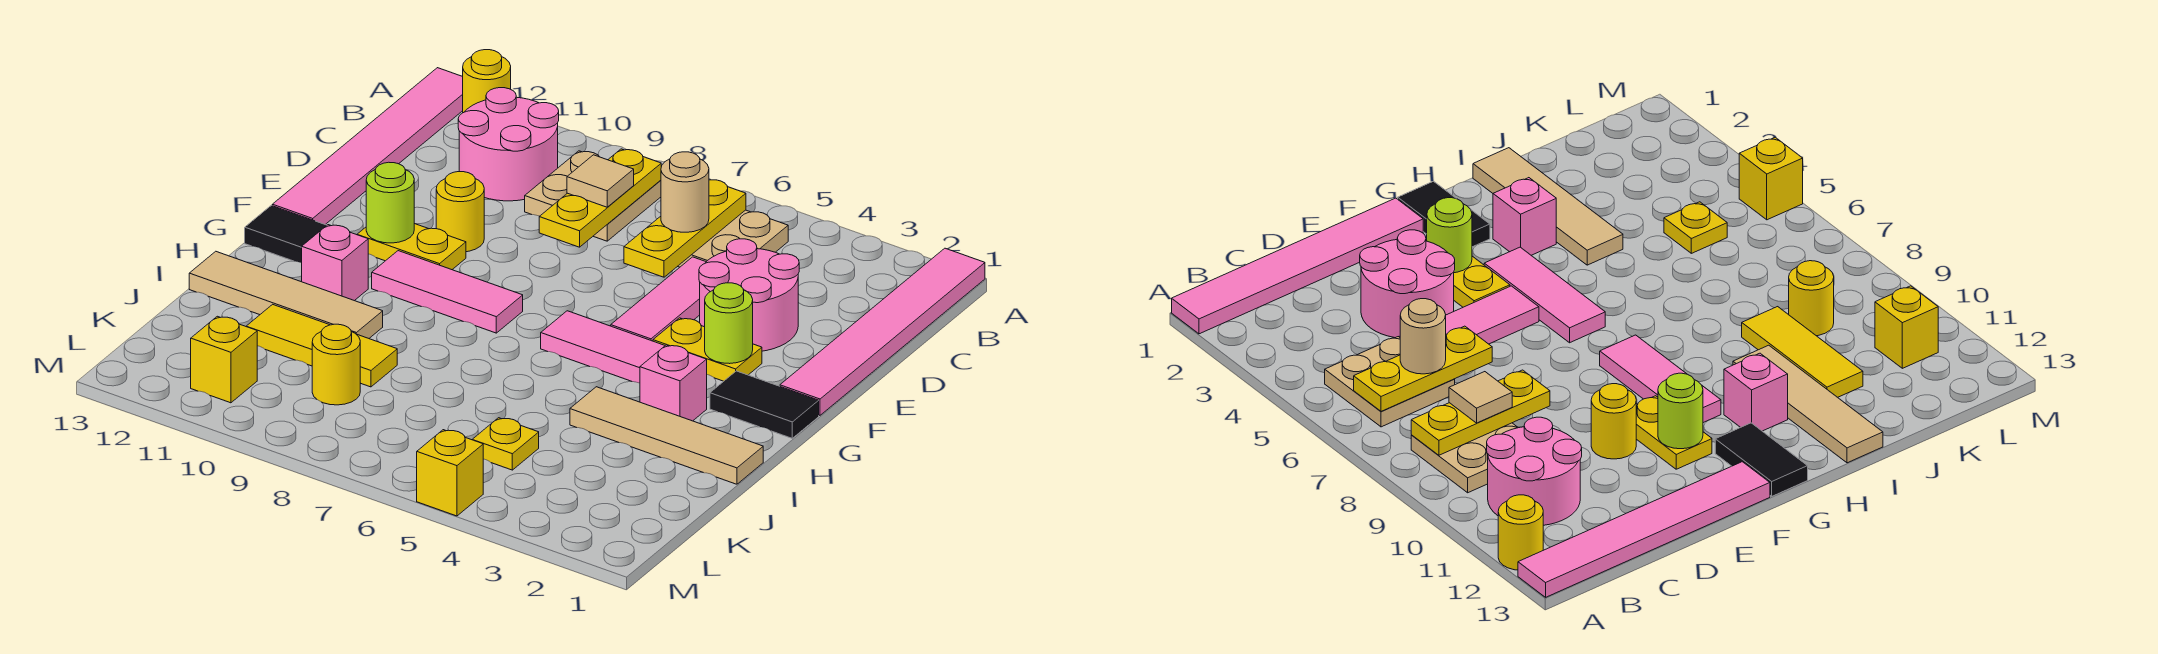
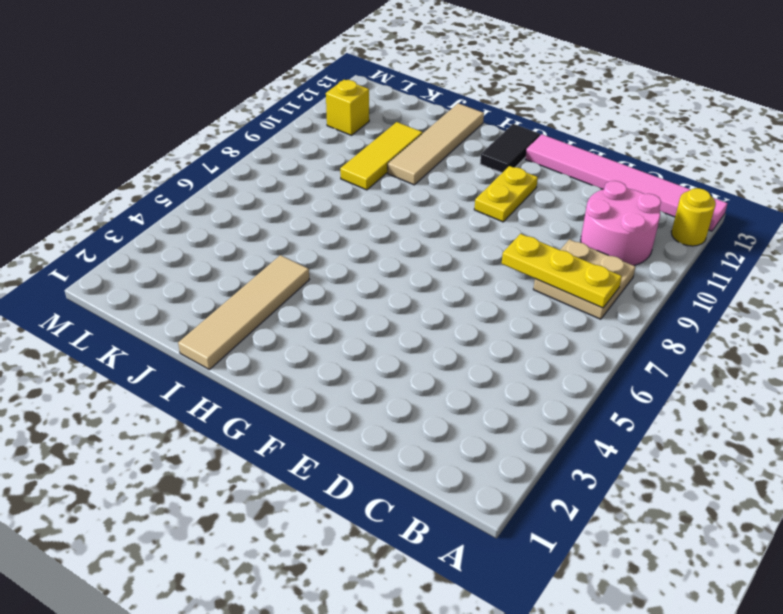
none -> pink 1x6 tile [780,248,985,415]
none -> tan 2x2 plate [678,210,788,267]
none -> pink 2x2 round brick [699,239,799,351]
none -> pink 1x3 tile [611,257,706,341]

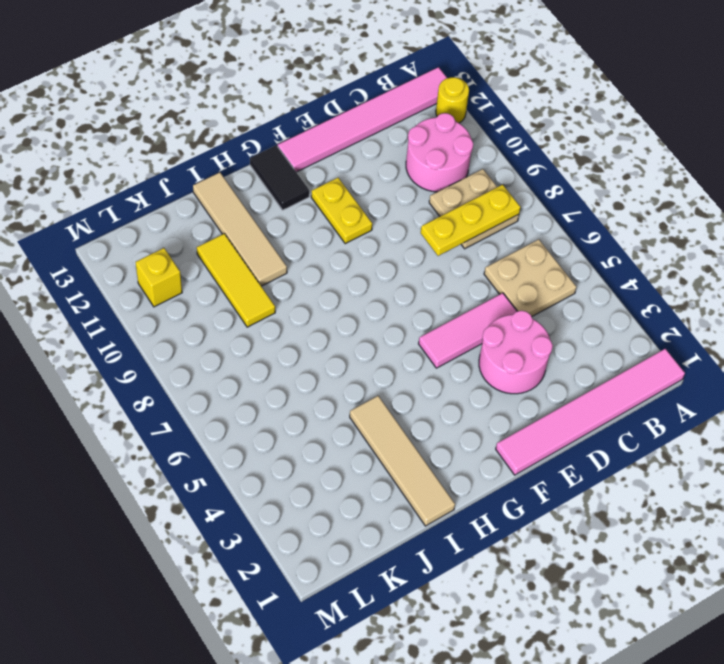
none -> yellow 1x1 round brick [436,172,484,252]
none -> yellow 1x2 plate [653,318,762,381]
none -> black 1x2 tile [710,371,819,438]
none -> pink 1x3 tile [541,311,665,383]

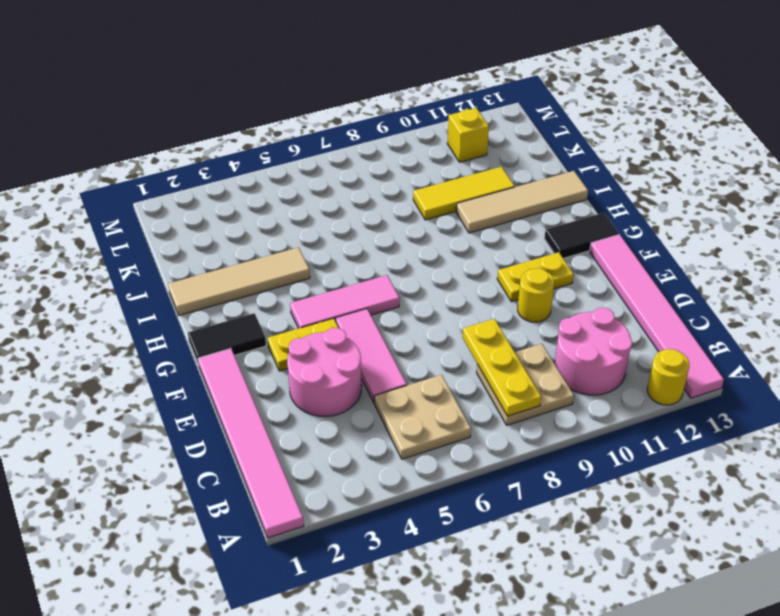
none -> pink 1x3 tile [372,251,523,333]
none -> pink 1x1 brick [640,345,707,421]
none -> pink 1x1 brick [302,225,368,301]
none -> yellow 1x1 plate [473,418,539,470]

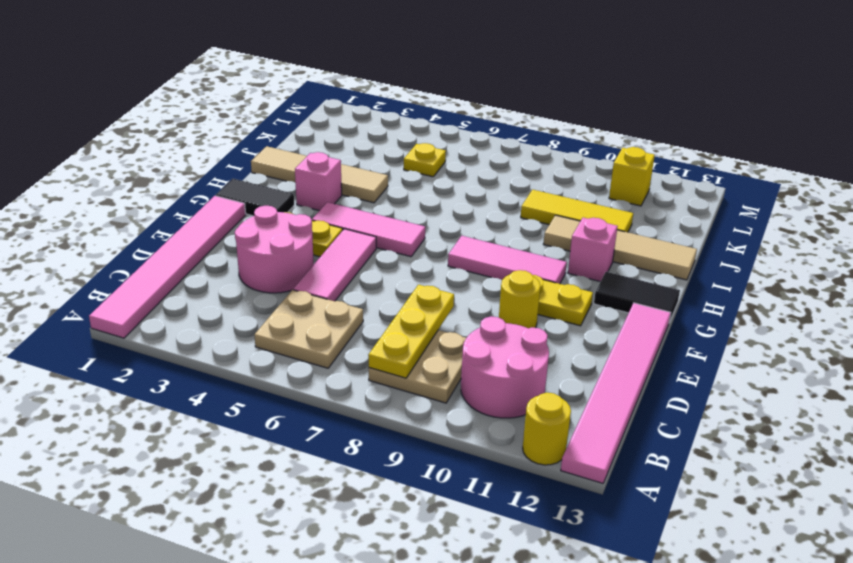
none -> yellow 1x1 round brick [312,324,360,405]
none -> yellow 1x1 brick [417,430,483,516]
none -> yellow 1x3 plate [624,180,746,277]
none -> lime 1x1 round brick [705,283,753,364]

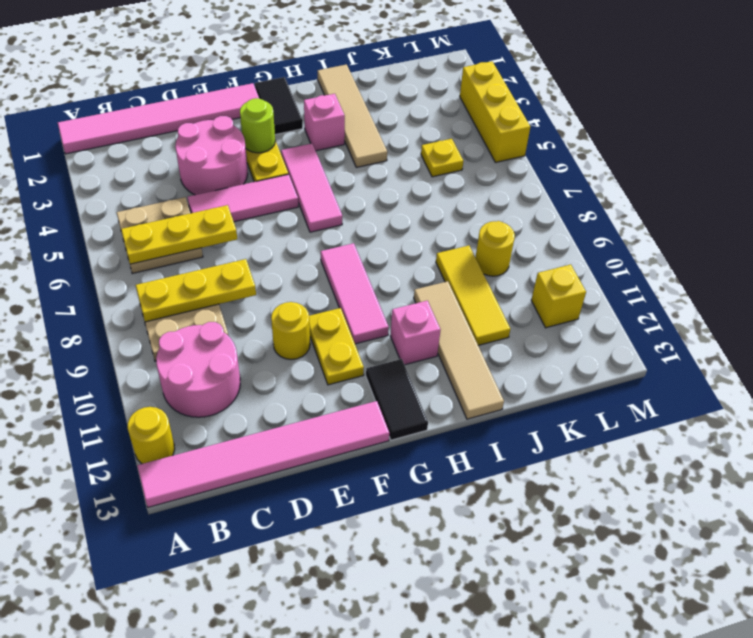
yellow 1x3 brick [460,61,530,162] -> yellow 1x1 brick [417,430,483,516]
none -> lime 1x1 round brick [366,162,414,243]
none -> tan 1x1 round brick [661,152,709,232]
none -> tan 1x1 tile [567,155,634,207]

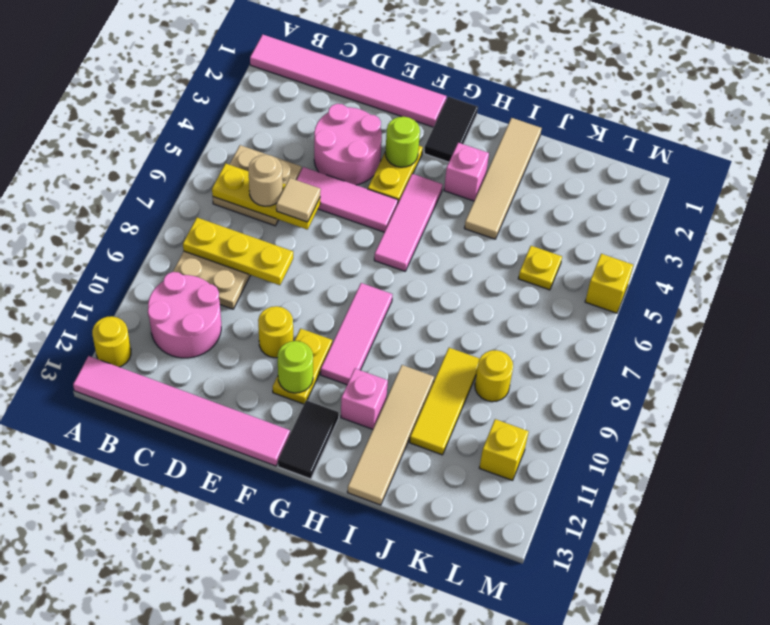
tan 1x1 tile [276,178,321,222] -> tan 1x1 tile moved to [567,155,634,207]

